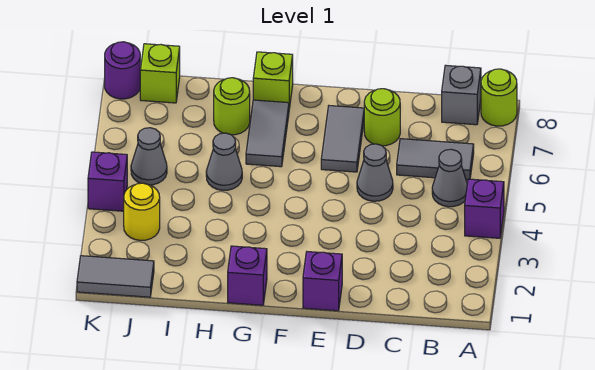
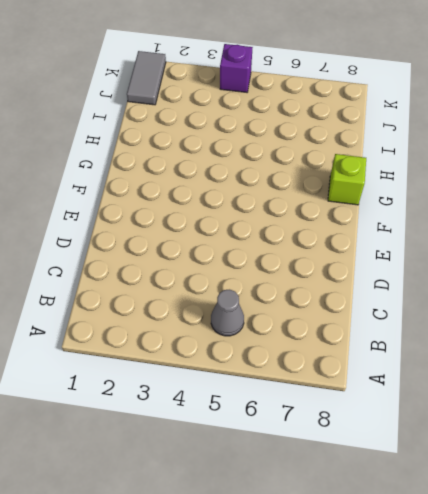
none -> purple 1x1 brick [465,179,504,238]
none -> lime 1x1 round brick [481,69,517,126]
none -> grey 1x2 tile [397,139,474,180]

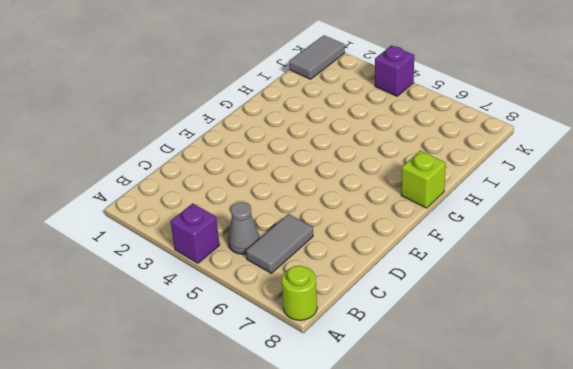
none -> grey 1x1 brick [442,65,481,125]
none -> grey 1x1 cone [357,144,393,201]
none -> lime 1x1 round brick [364,89,400,146]

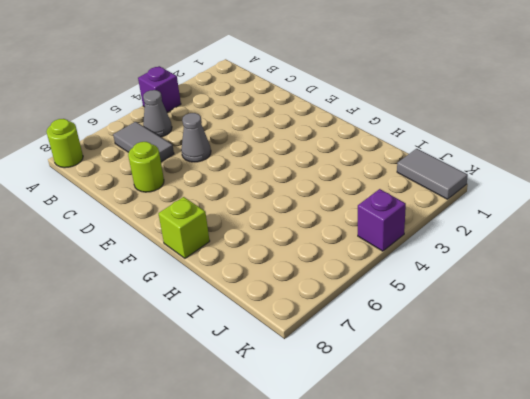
none -> grey 1x1 brick [442,65,481,125]
none -> purple 1x1 brick [303,252,342,311]
none -> grey 1x2 tile [321,106,364,172]

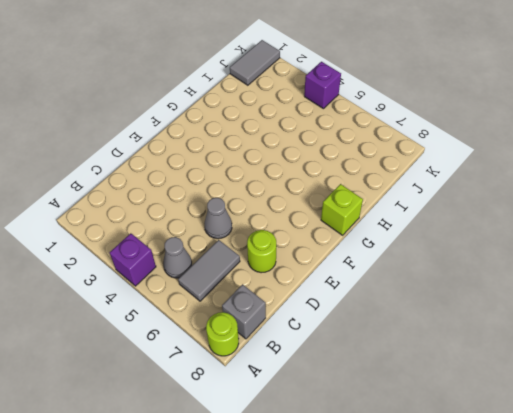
none -> purple 1x1 brick [303,252,342,311]
none -> grey 1x2 tile [321,106,364,172]
none -> purple 1x1 brick [228,246,267,305]

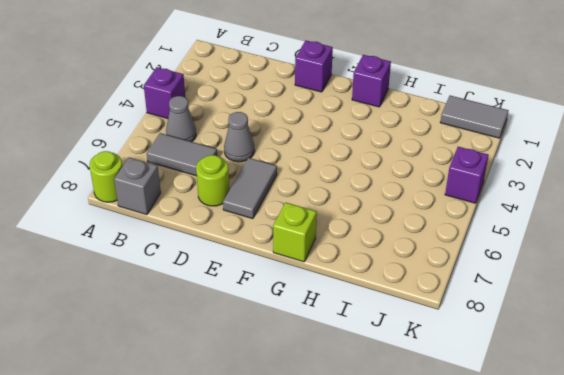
none -> grey 1x2 tile [246,100,289,167]
none -> grey 1x1 cone [206,133,242,190]
none -> lime 1x1 round brick [214,78,250,135]

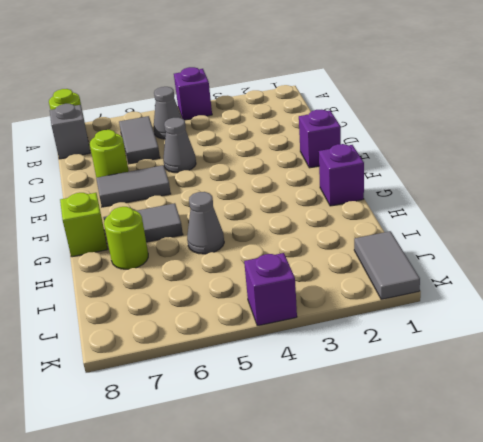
none -> yellow 1x1 round brick [124,183,160,240]
none -> grey 1x1 cone [131,128,167,185]
none -> lime 1x1 brick [140,44,180,103]

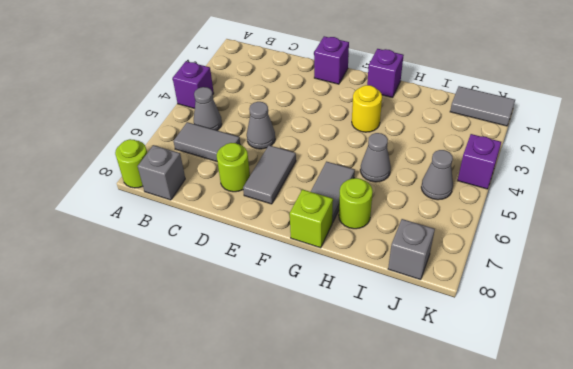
yellow 1x1 round brick [352,85,382,132] -> yellow 1x1 round brick moved to [124,183,160,240]
grey 1x1 brick [388,219,435,280] -> lime 1x1 brick [140,44,180,103]
none -> purple 1x1 round brick [105,42,140,99]

